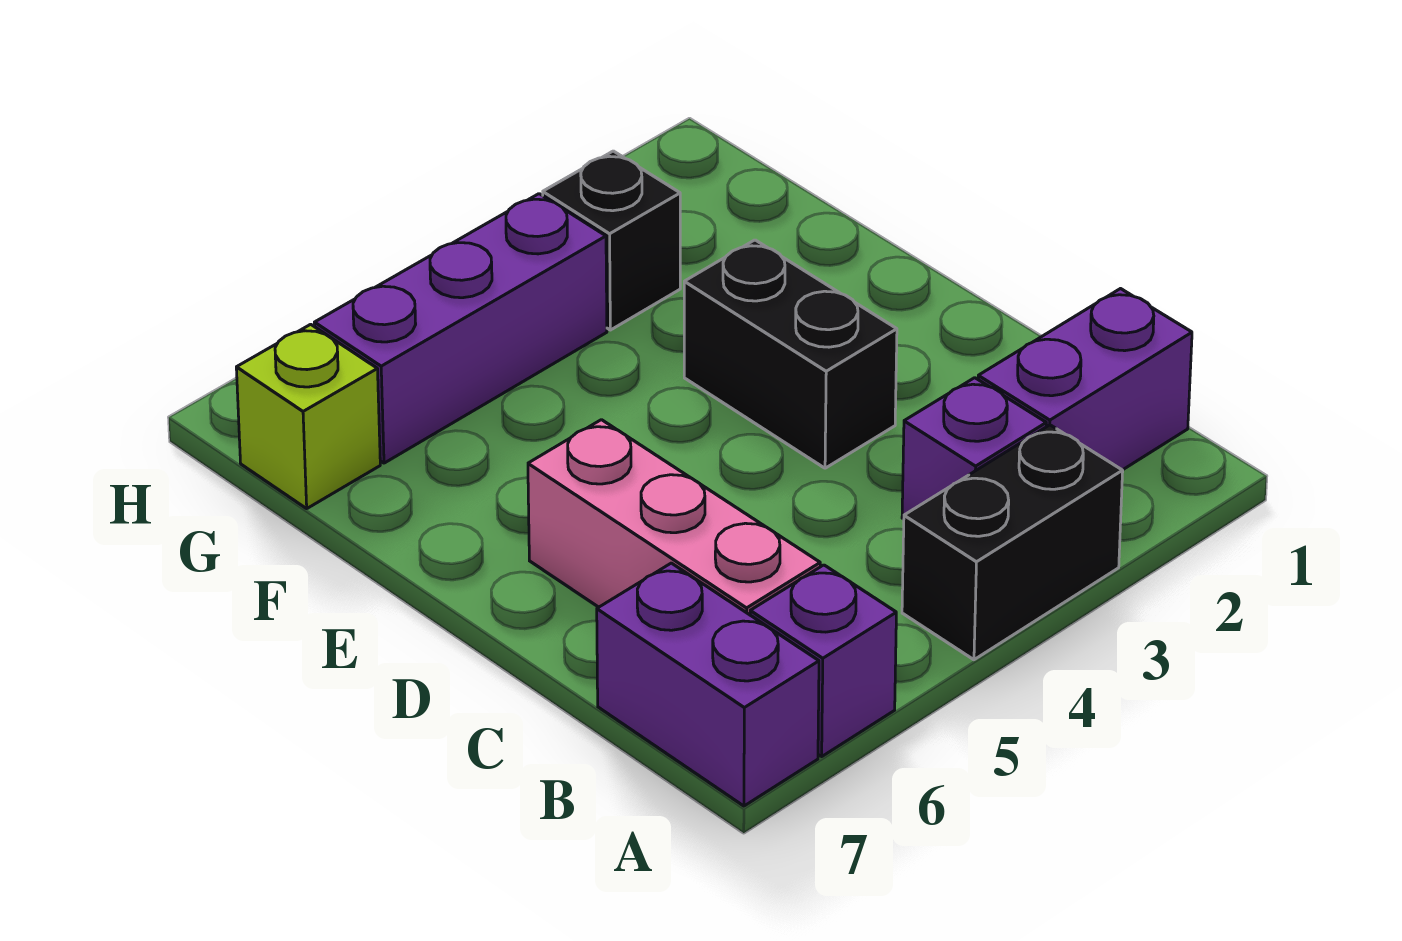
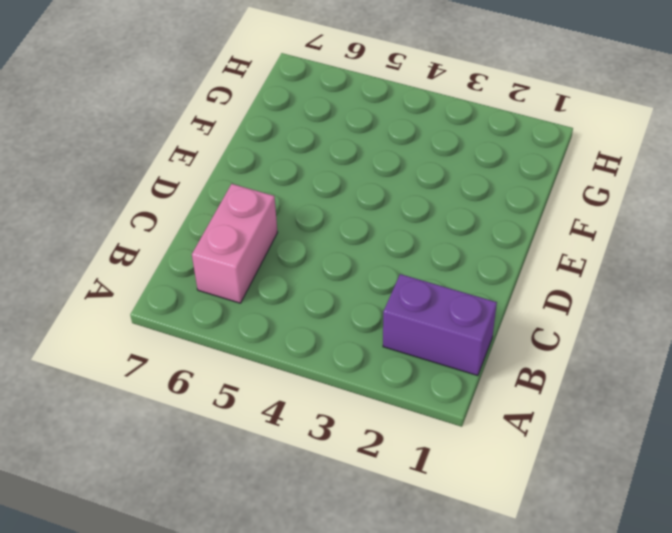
pink 1x2 brick [192,184,277,303] -> pink 1x3 brick [528,420,820,615]
none -> black 1x2 brick [902,425,1123,660]
none -> purple 1x1 brick [750,565,896,757]

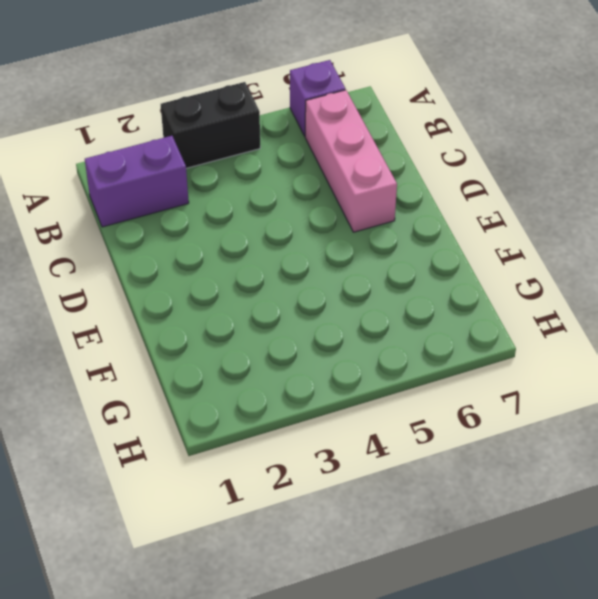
none -> purple 1x2 brick [597,563,819,806]
none -> purple 1x1 brick [902,378,1046,519]

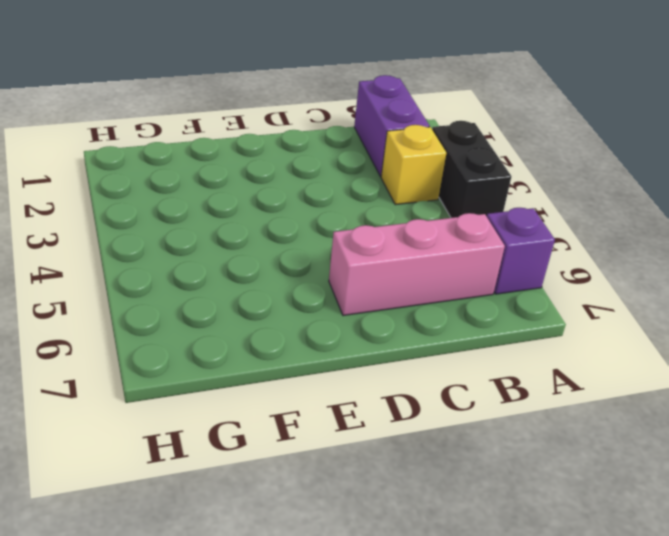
yellow 1x1 brick [381,125,446,205] -> purple 1x1 brick [902,378,1046,519]
none -> purple 1x2 brick [597,563,819,806]
none -> black 1x2 brick [684,240,897,468]

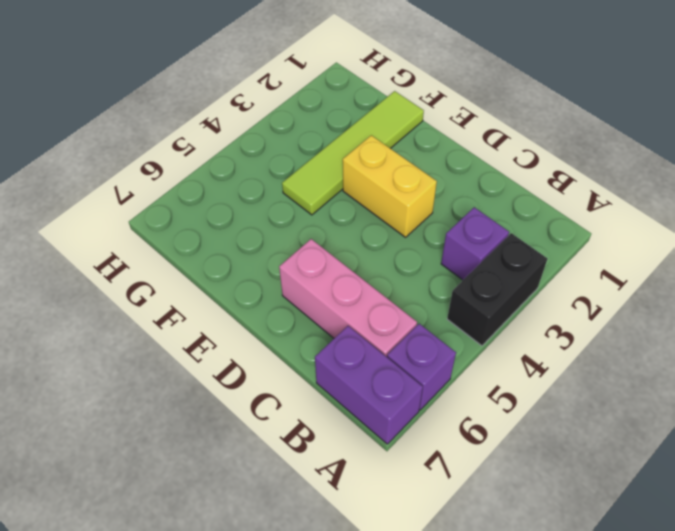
yellow 1x2 brick [343,135,437,237] -> black 1x2 brick [684,240,897,468]
lime 1x4 tile [282,91,424,215] -> none
none -> purple 1x2 brick [978,289,1192,470]
none -> black 1x1 brick [543,151,680,330]

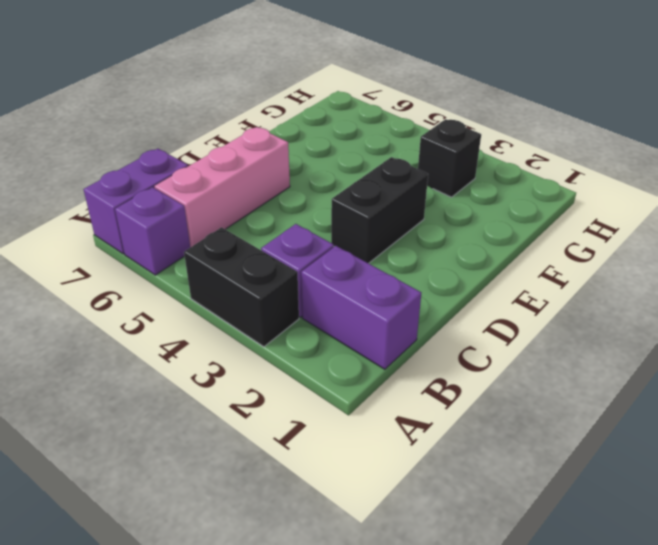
none -> purple 1x3 brick [314,194,607,463]
none -> lime 1x1 brick [236,324,380,509]

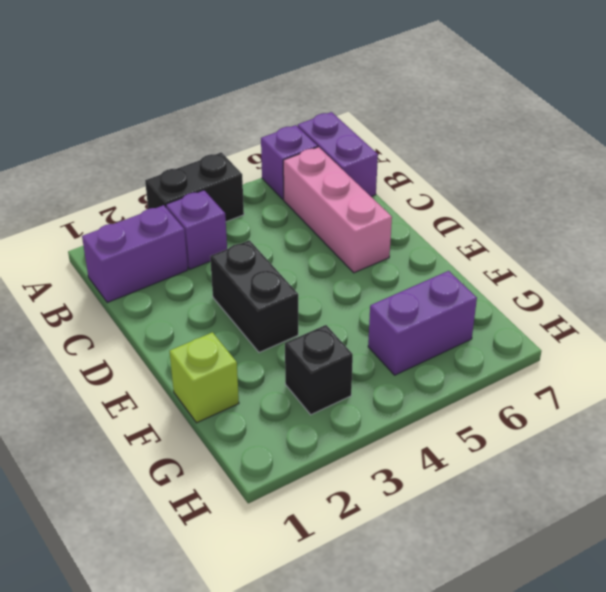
lime 1x1 brick [170,332,239,423] -> lime 1x1 brick moved to [236,324,380,509]
purple 1x2 brick [368,271,477,375] -> purple 1x3 brick [314,194,607,463]

